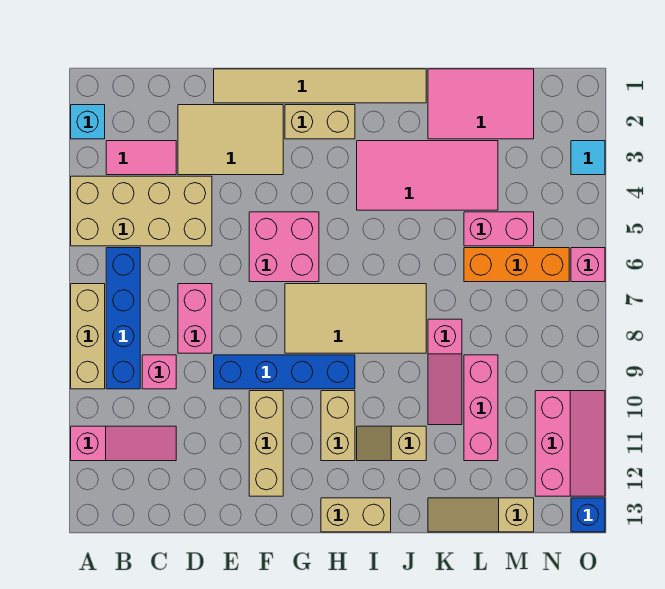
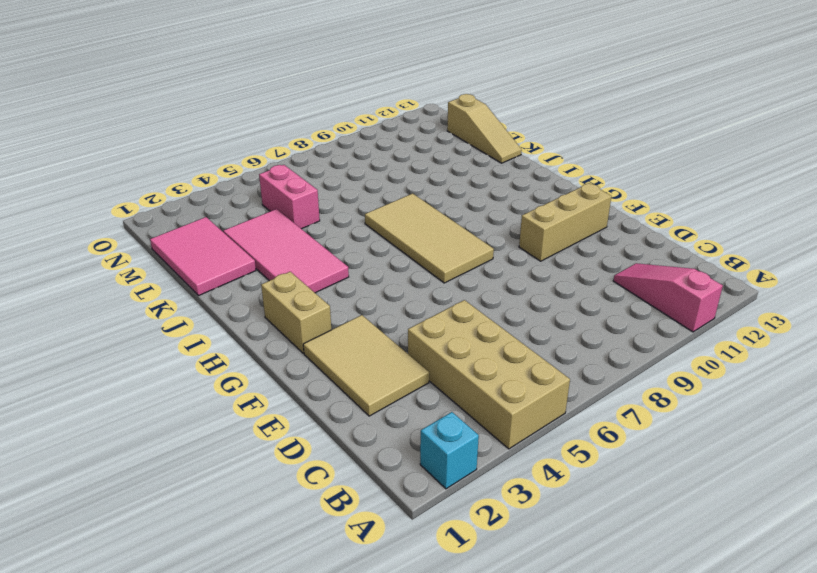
none -> tan 1x3 brick [71,284,105,389]
none -> pink 1x2 tile [106,141,176,175]
none -> blue 1x4 brick [106,248,140,389]

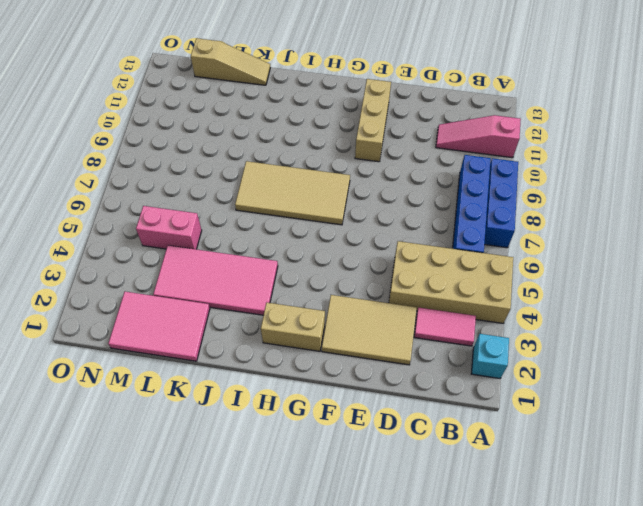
blue 1x3 brick [484,158,518,248] -> tan 1x3 brick [71,284,105,389]
none -> pink 1x1 brick [142,355,176,389]
none -> pink 1x2 brick [178,284,212,353]
none -> tan 1x6 tile [214,69,426,103]

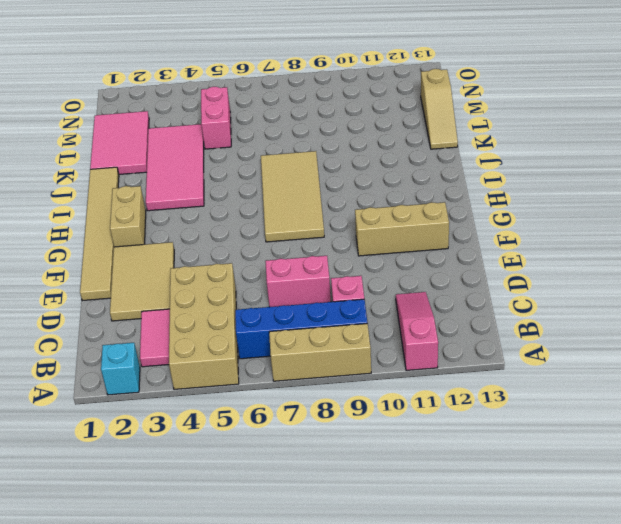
none -> blue 1x4 brick [214,355,355,389]
none -> pink 2x2 brick [249,212,319,282]
none -> tan 1x2 brick [321,391,355,461]

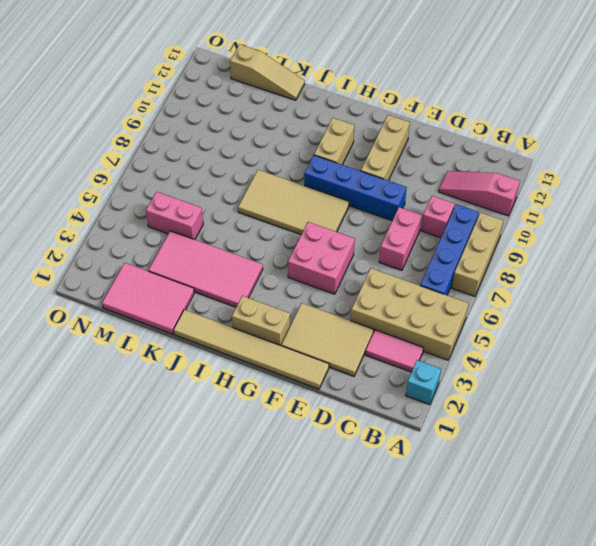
none -> tan 1x2 brick [321,498,391,532]
none -> tan 1x2 slope [357,426,426,461]
none -> pink 1x3 slope [428,319,462,425]

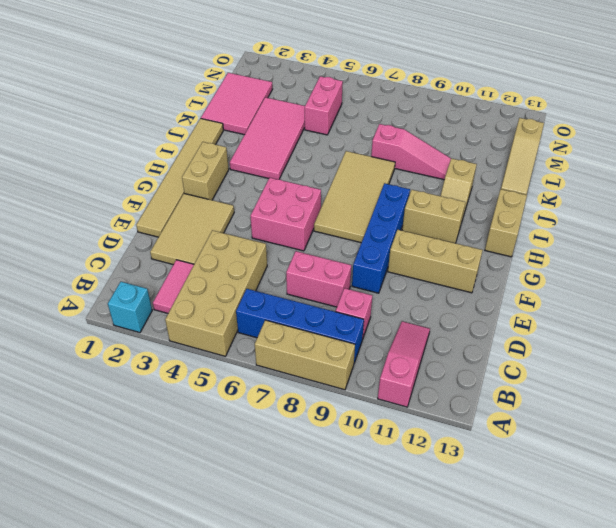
none -> orange 1x3 brick [464,248,569,282]
none -> pink 1x3 brick [464,355,498,461]
none -> pink 2x3 slope [535,391,605,496]

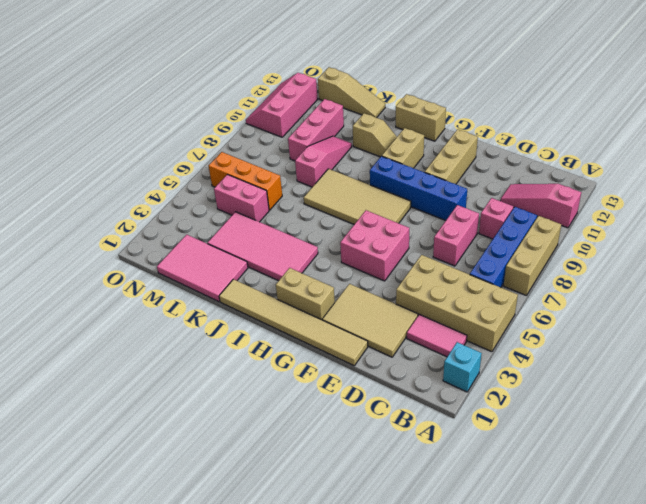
none -> cyan 1x1 tile [571,141,605,175]
none -> pink 1x1 brick [571,248,605,282]
none -> blue 1x1 brick [571,498,605,532]

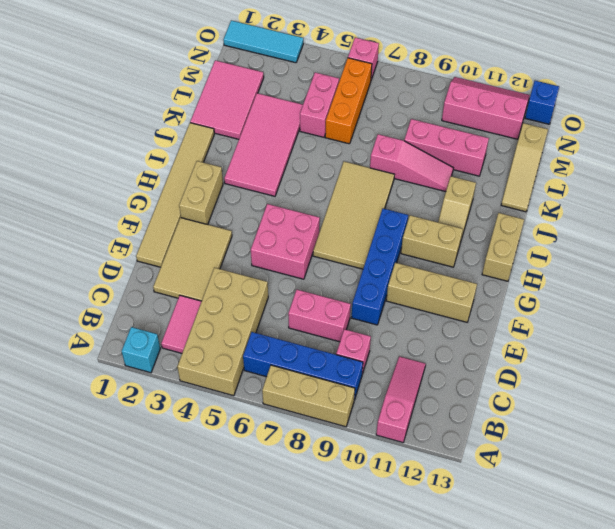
cyan 1x3 tile [223,20,303,63] -> cyan 1x1 tile [571,141,605,175]

